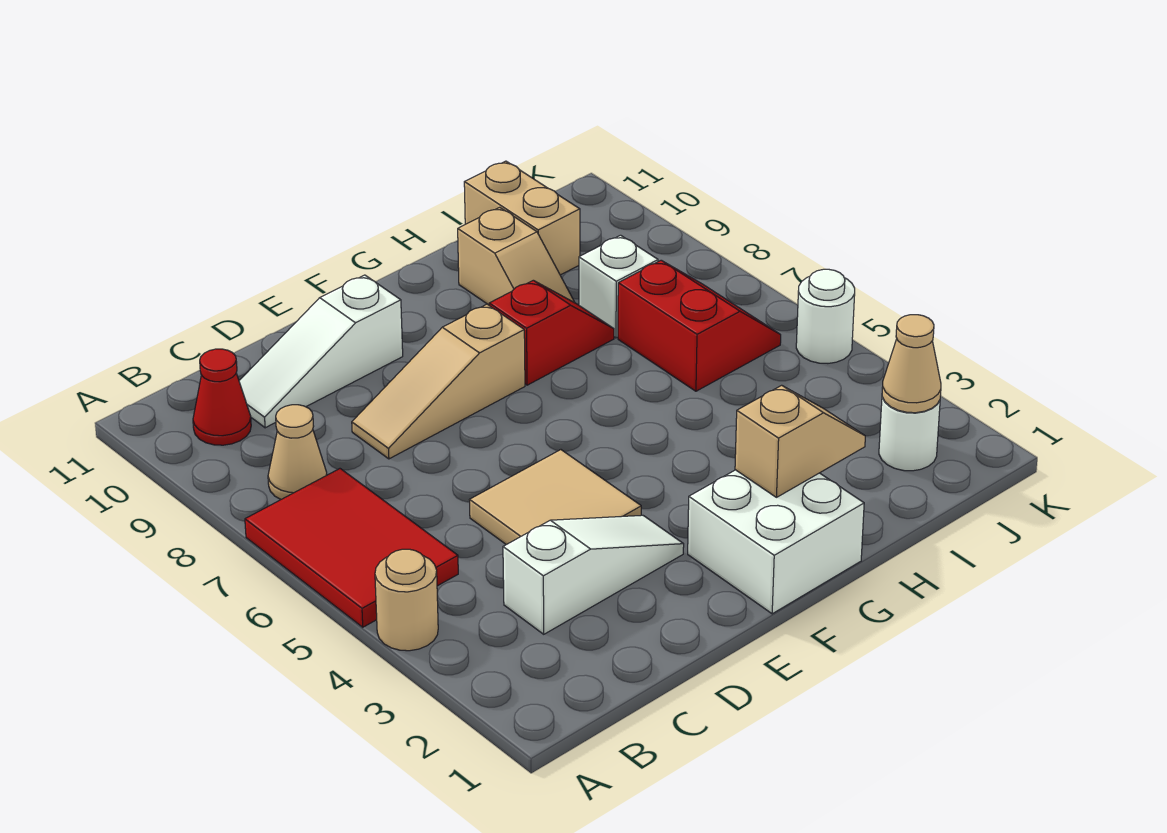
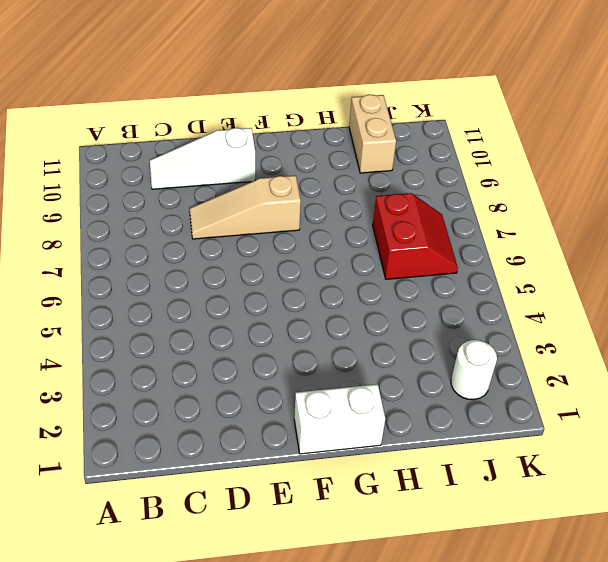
white 1x2 brick [294,384,385,454] -> white 2x2 brick [688,470,864,614]
none -> tan 1x1 round brick [375,549,438,651]
none -> red 2x3 tile [245,469,458,627]
none -> tan 1x1 cone [268,405,327,499]

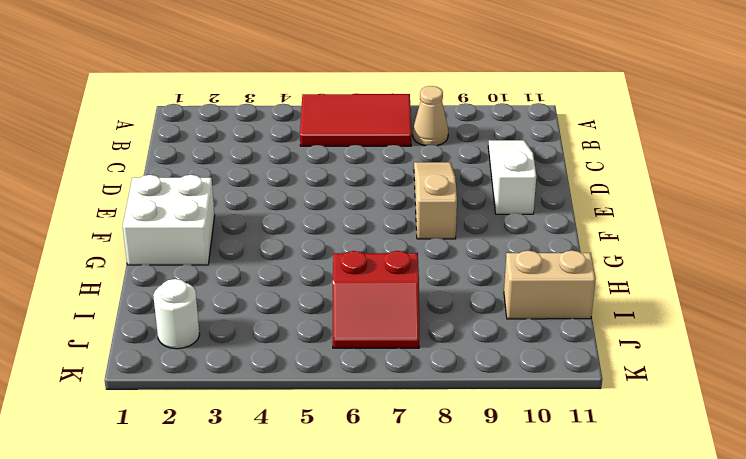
none -> tan 1x1 round brick [375,549,438,651]
none -> red 1x1 cone [193,349,251,445]
none -> white 1x3 slope [503,515,684,634]

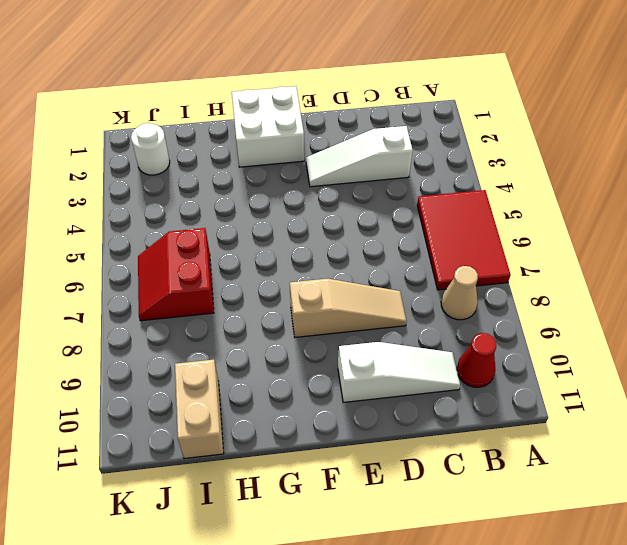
none -> tan 1x1 round brick [375,549,438,651]
none -> tan 2x2 tile [470,450,641,545]
none -> red 1x2 slope [489,280,614,385]

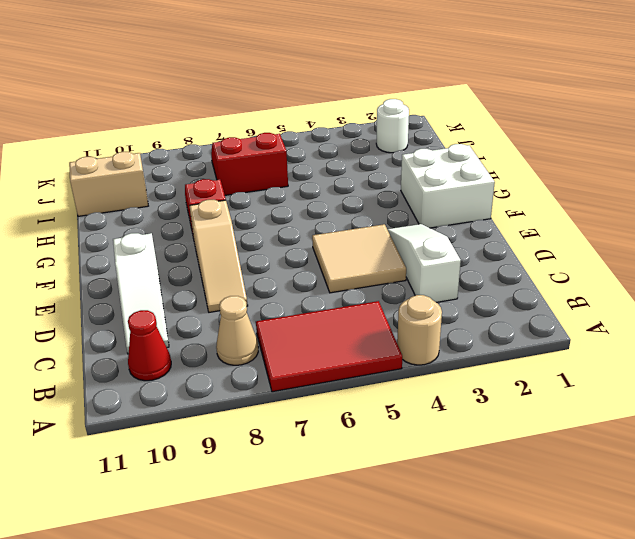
none -> tan 1x2 slope [458,207,575,305]
none -> white 1x1 brick [579,235,658,338]
none -> white 1x1 round brick [796,269,855,363]

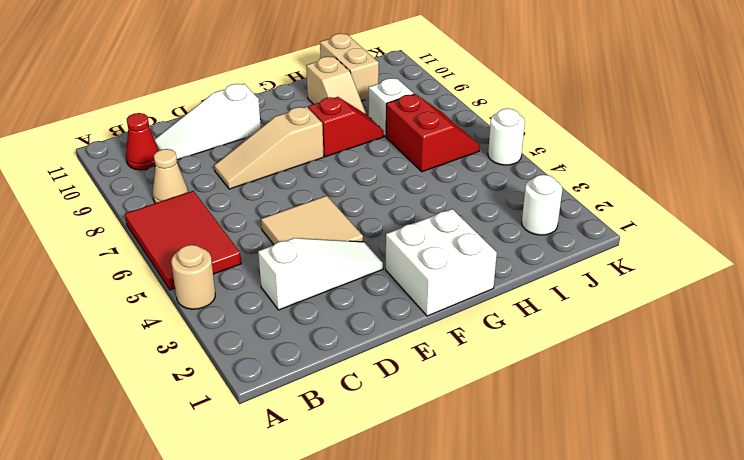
none -> tan 1x2 slope [735,385,865,497]
none -> tan 1x1 cone [882,315,941,413]

